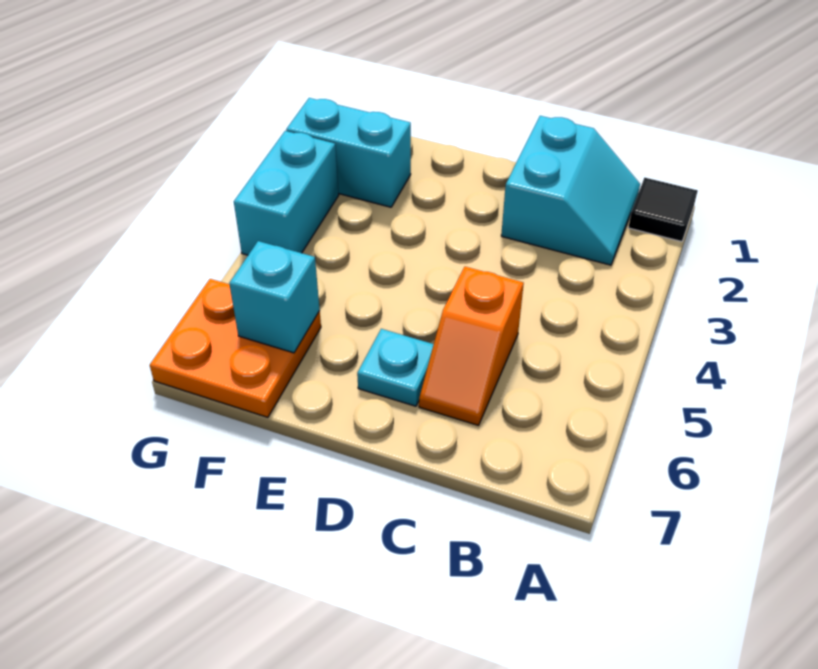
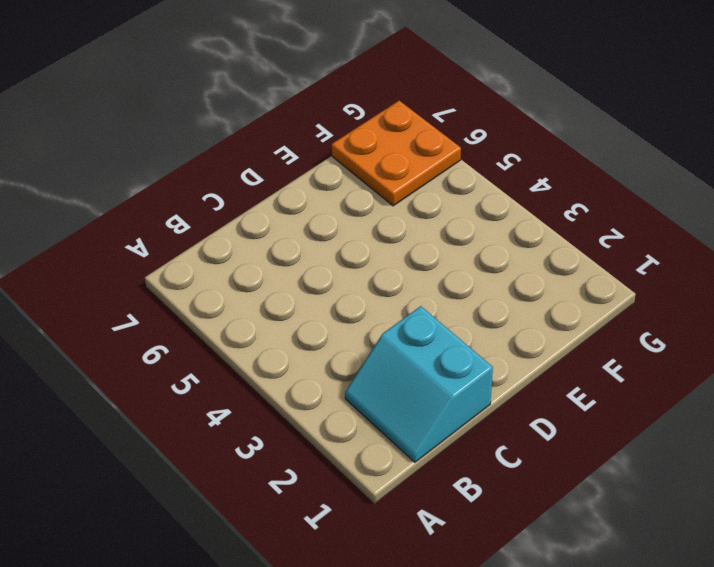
none -> black 1x1 tile [628,178,698,242]
none -> orange 1x2 slope [419,267,524,426]

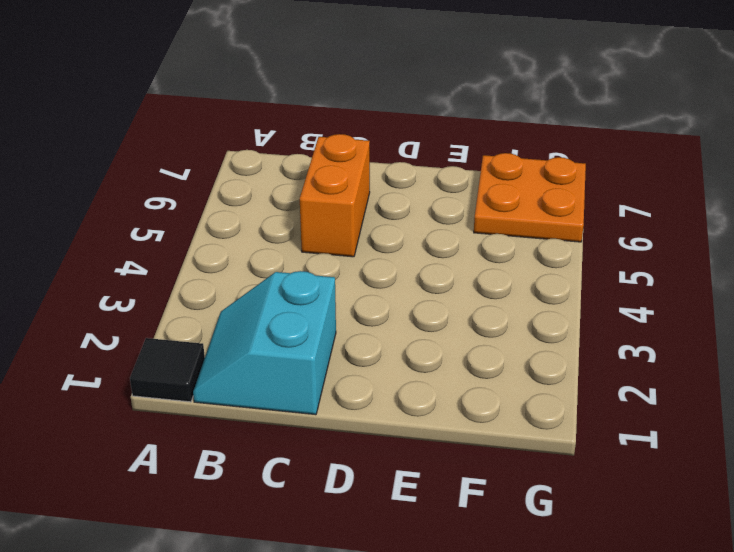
orange 1x2 brick [300,134,370,257] -> orange 1x2 slope [419,267,524,426]
none -> cyan 1x1 plate [357,329,434,406]
none -> cyan 1x2 brick [286,98,411,207]

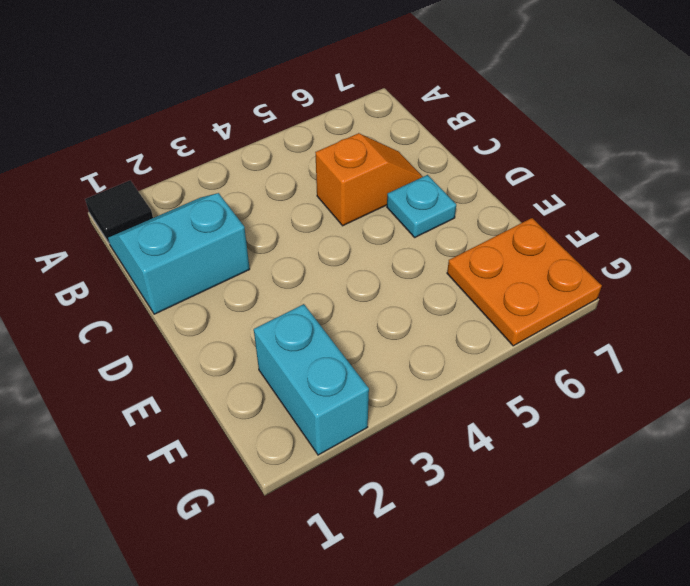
none -> cyan 1x2 brick [234,131,339,255]
none -> cyan 1x1 brick [229,241,320,353]

